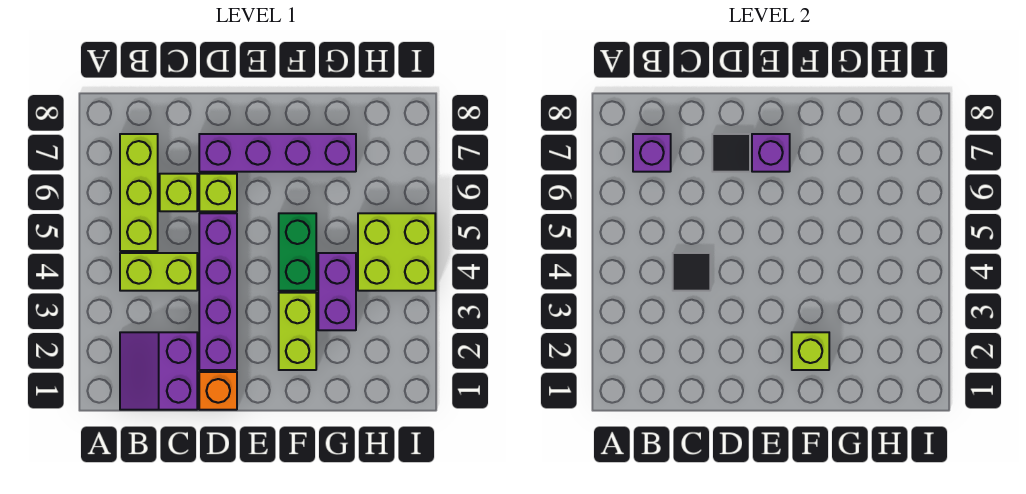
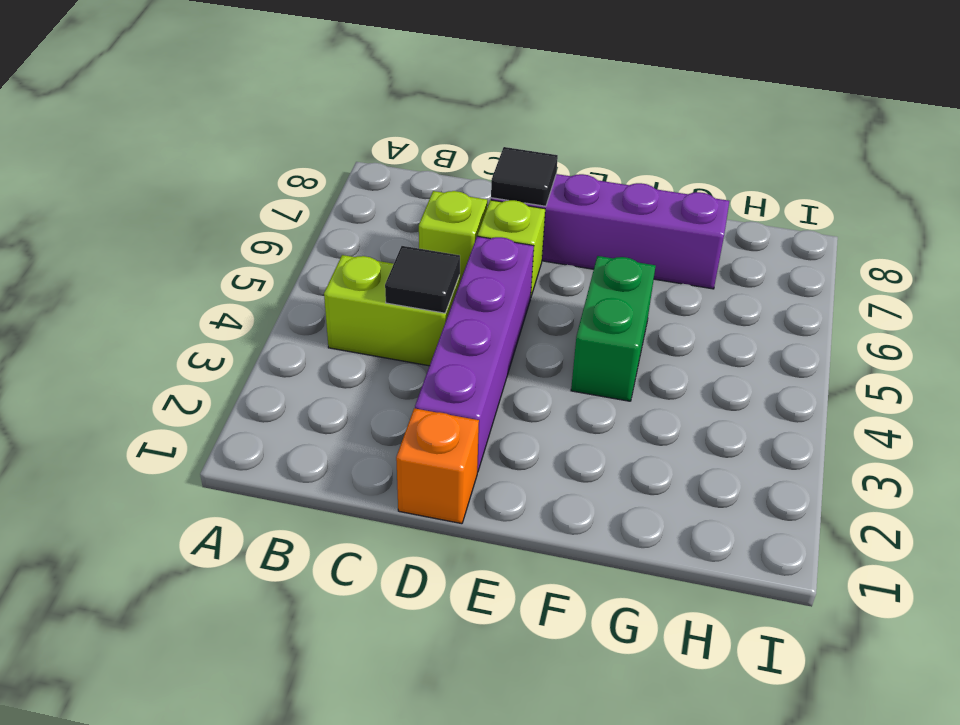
none -> purple 2x2 slope [120,332,197,410]
none -> lime 1x3 brick [120,134,158,251]
none -> lime 1x2 brick [279,293,316,370]

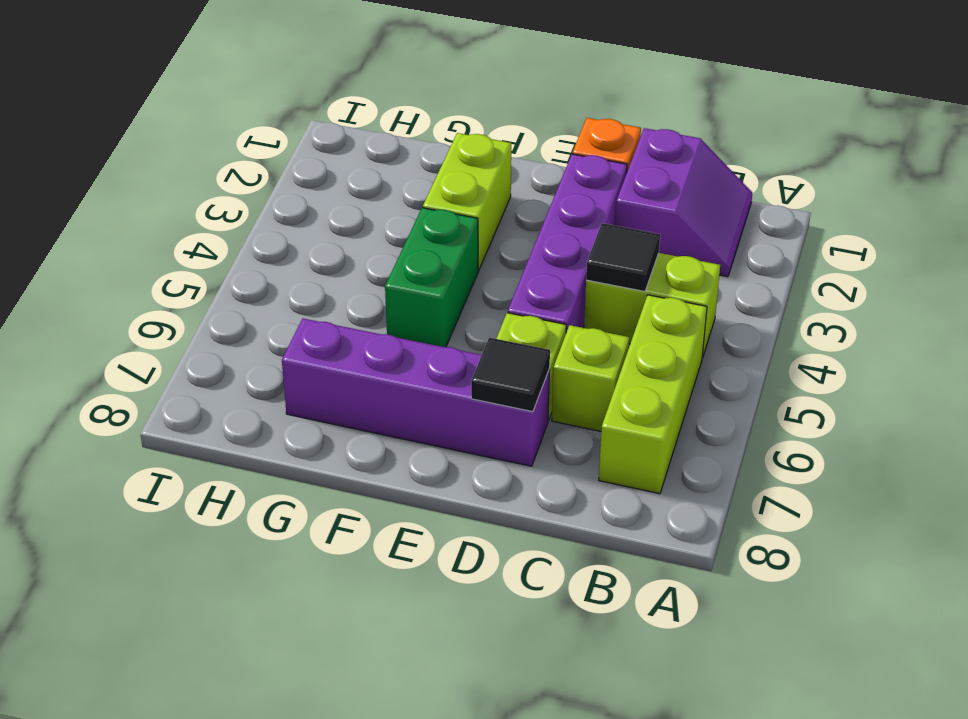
none -> purple 1x2 brick [318,253,356,330]
none -> lime 2x2 brick [358,213,435,291]
none -> purple 1x1 brick [633,134,671,172]

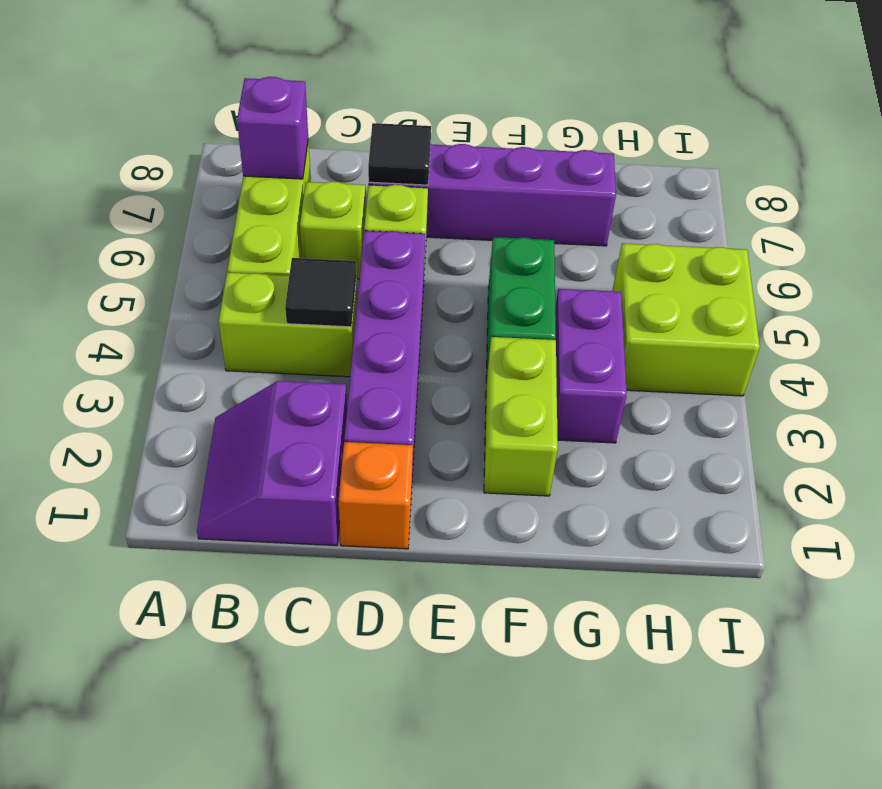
none -> purple 1x1 brick [752,134,790,172]
none -> lime 1x1 brick [792,332,829,370]

